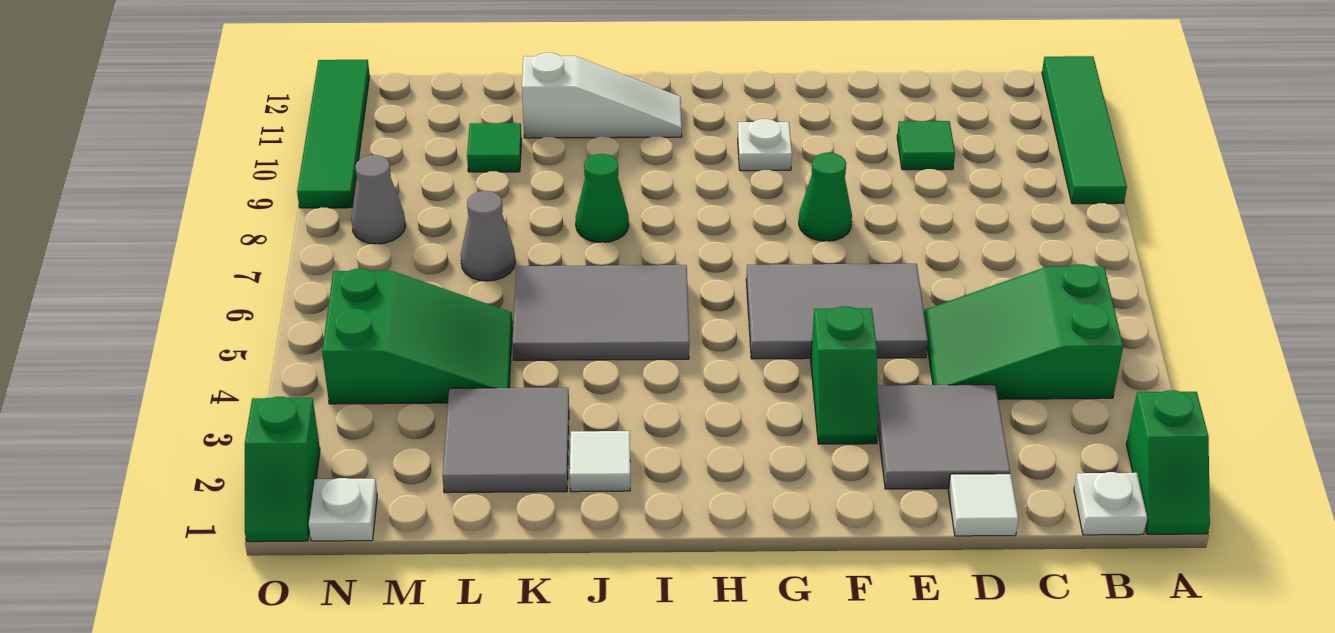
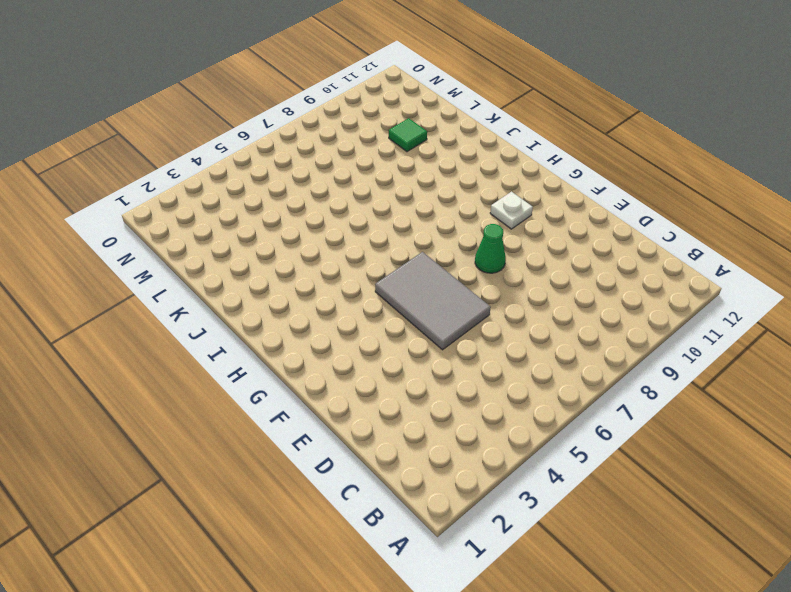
none -> green 1x2 slope [1126,390,1210,534]
none -> green 1x4 tile [1042,56,1127,204]
none -> white 1x1 plate [1074,472,1147,535]

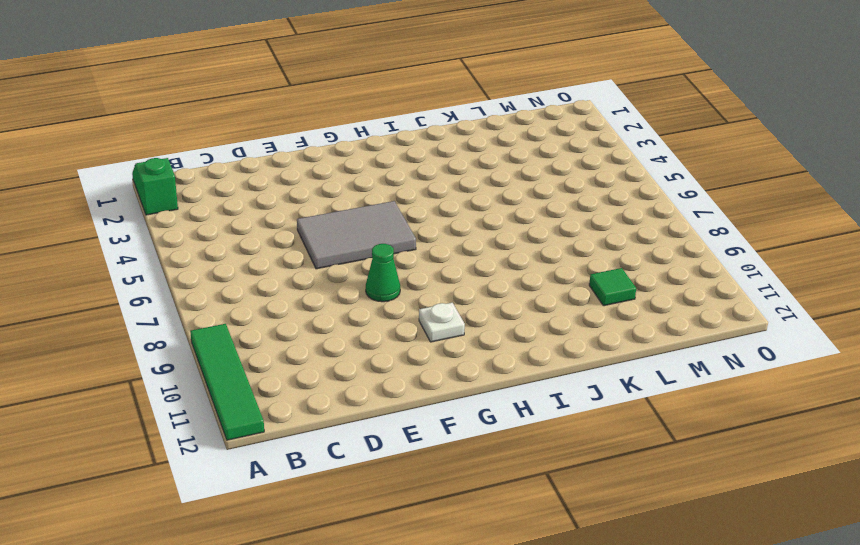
none -> white 1x1 plate [1074,472,1147,535]
none -> green 2x3 slope [924,264,1123,399]
none -> white 1x1 tile [948,474,1018,536]

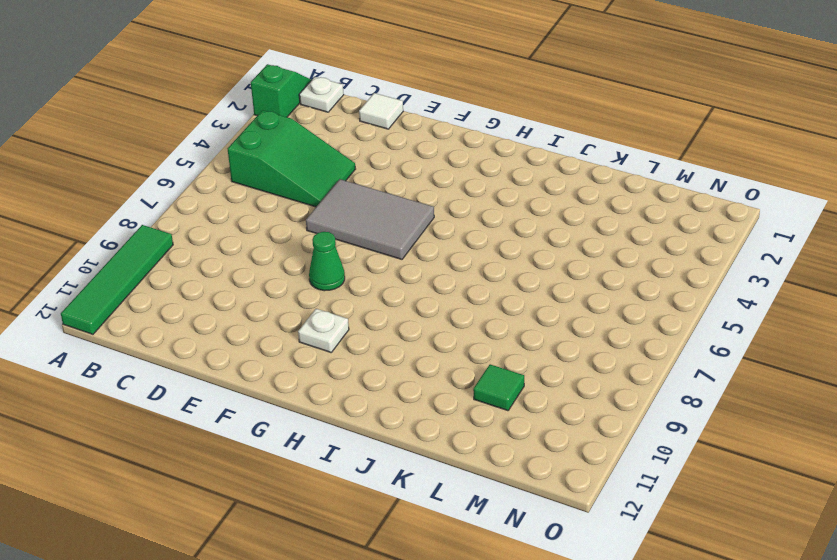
none -> grey 2x2 tile [877,385,1010,489]
none -> green 1x1 tile [897,121,955,170]
none -> green 1x2 slope [811,306,878,444]

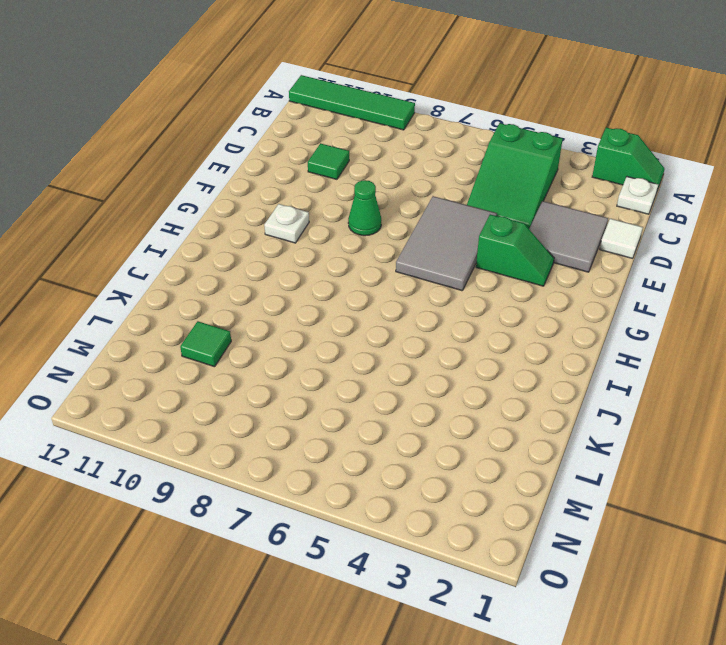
none -> grey 2x3 tile [513,265,689,360]
none -> white 1x3 slope [522,53,682,138]
none -> white 1x1 tile [570,431,630,492]

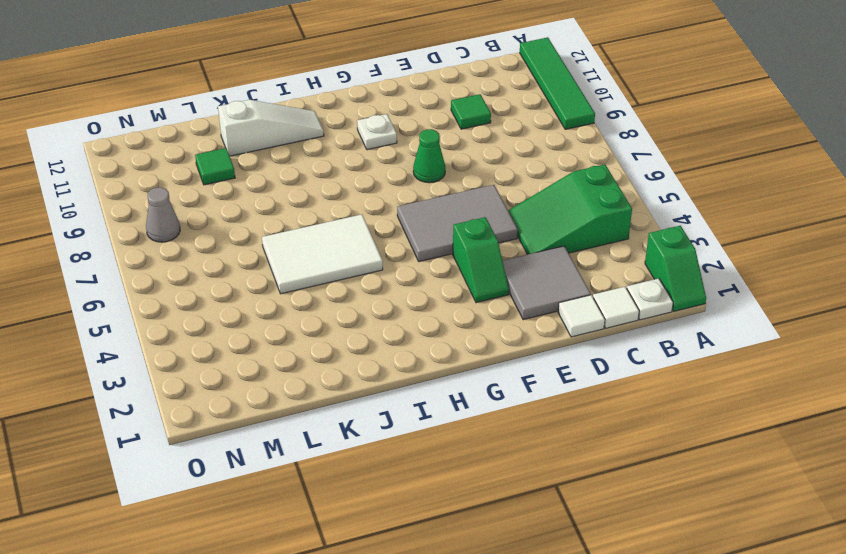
white 1x1 tile [593,287,639,328] -> white 1x1 tile moved to [570,431,630,492]
white 2x3 tile [262,214,383,294] -> grey 2x3 tile [513,265,689,360]
none -> green 1x1 cone [576,154,629,243]
none -> grey 2x2 tile [442,388,569,493]
none -> green 2x3 slope [322,269,513,404]

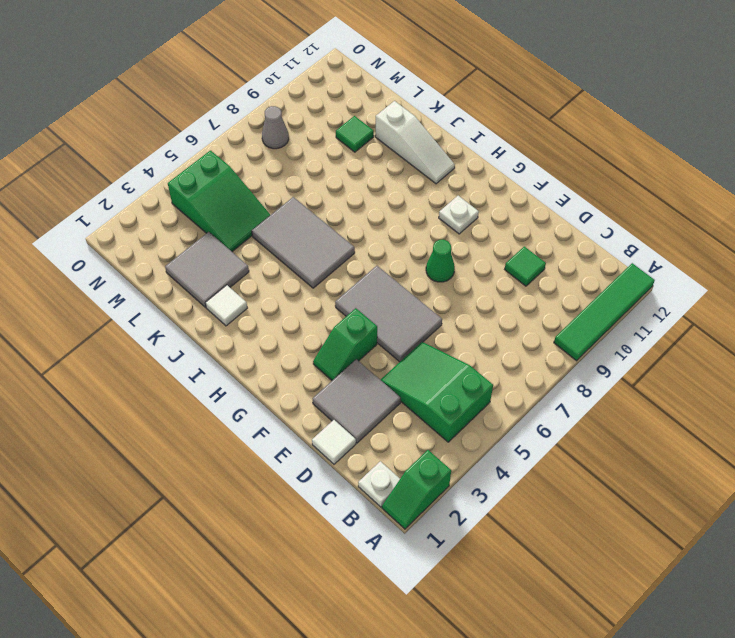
none -> green 1x1 cone [576,154,629,243]
none -> grey 1x1 cone [461,191,515,281]
none -> white 1x1 plate [309,478,377,541]

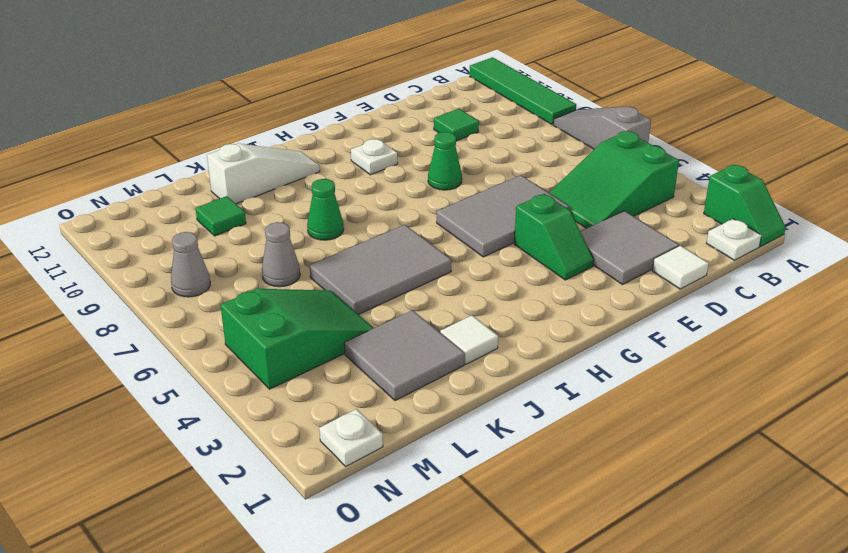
grey 1x3 slope [553,107,651,149] -> none
none -> green 1x2 slope [245,397,320,542]
none -> green 1x4 tile [297,60,370,208]

